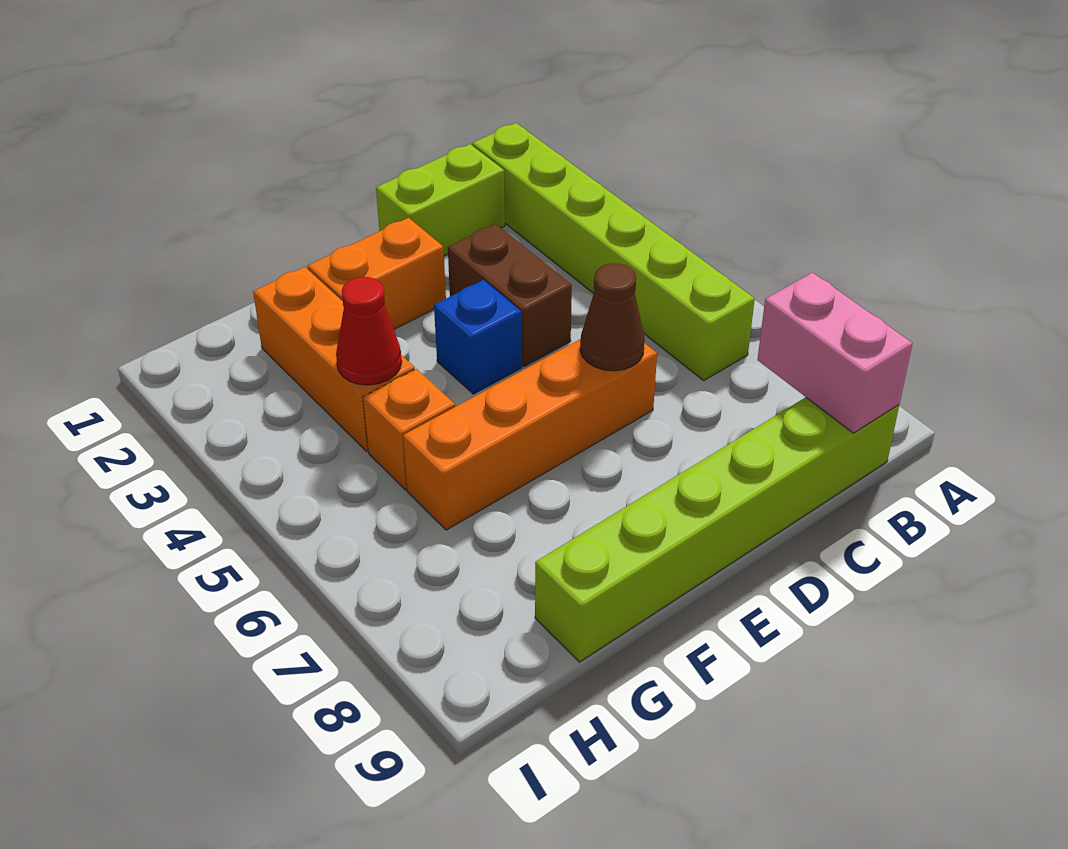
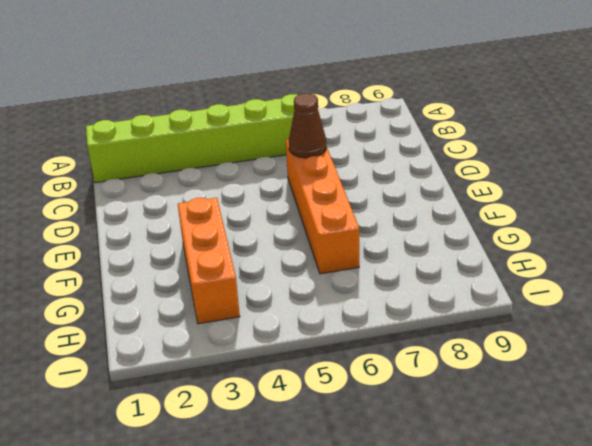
orange 1x3 brick [178,198,240,324] -> orange 1x3 brick turned to [253,267,415,452]
none -> lime 1x6 brick [535,397,899,662]
none -> lime 1x2 brick [376,144,505,256]
none -> brown 1x2 brick [448,224,572,367]

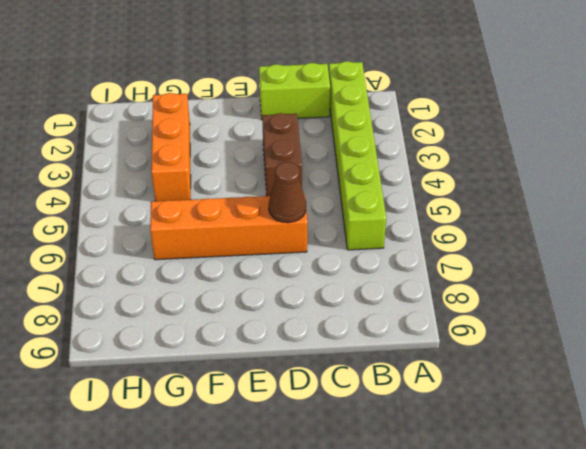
none -> lime 1x6 brick [535,397,899,662]
none -> orange 1x2 brick [308,218,446,329]
none -> blue 1x1 brick [434,280,522,394]

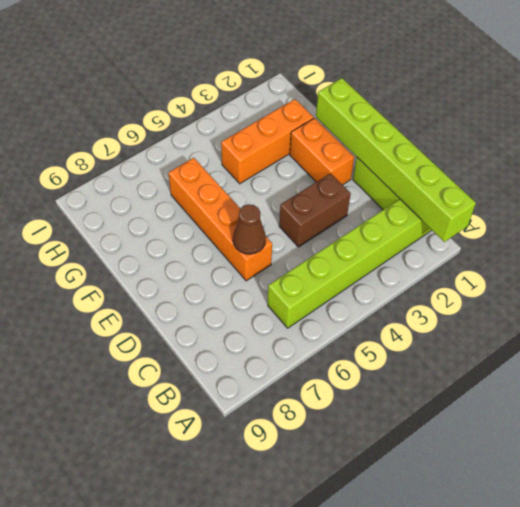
lime 1x6 brick [316,78,476,242] -> lime 1x6 brick moved to [535,397,899,662]
none -> blue 1x1 brick [434,280,522,394]
none -> orange 1x1 brick [363,369,455,490]
none -> pink 1x2 brick [757,273,913,433]

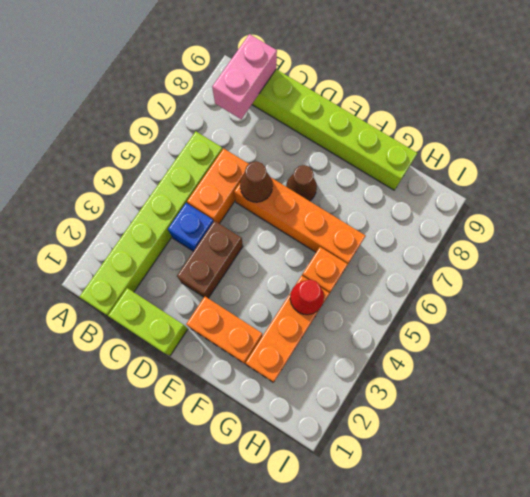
blue 1x1 brick [168,203,214,251] -> blue 1x1 brick moved to [434,280,522,394]
orange 1x2 brick [187,148,249,224] -> none
brown 1x1 cone [286,165,317,201] -> none

